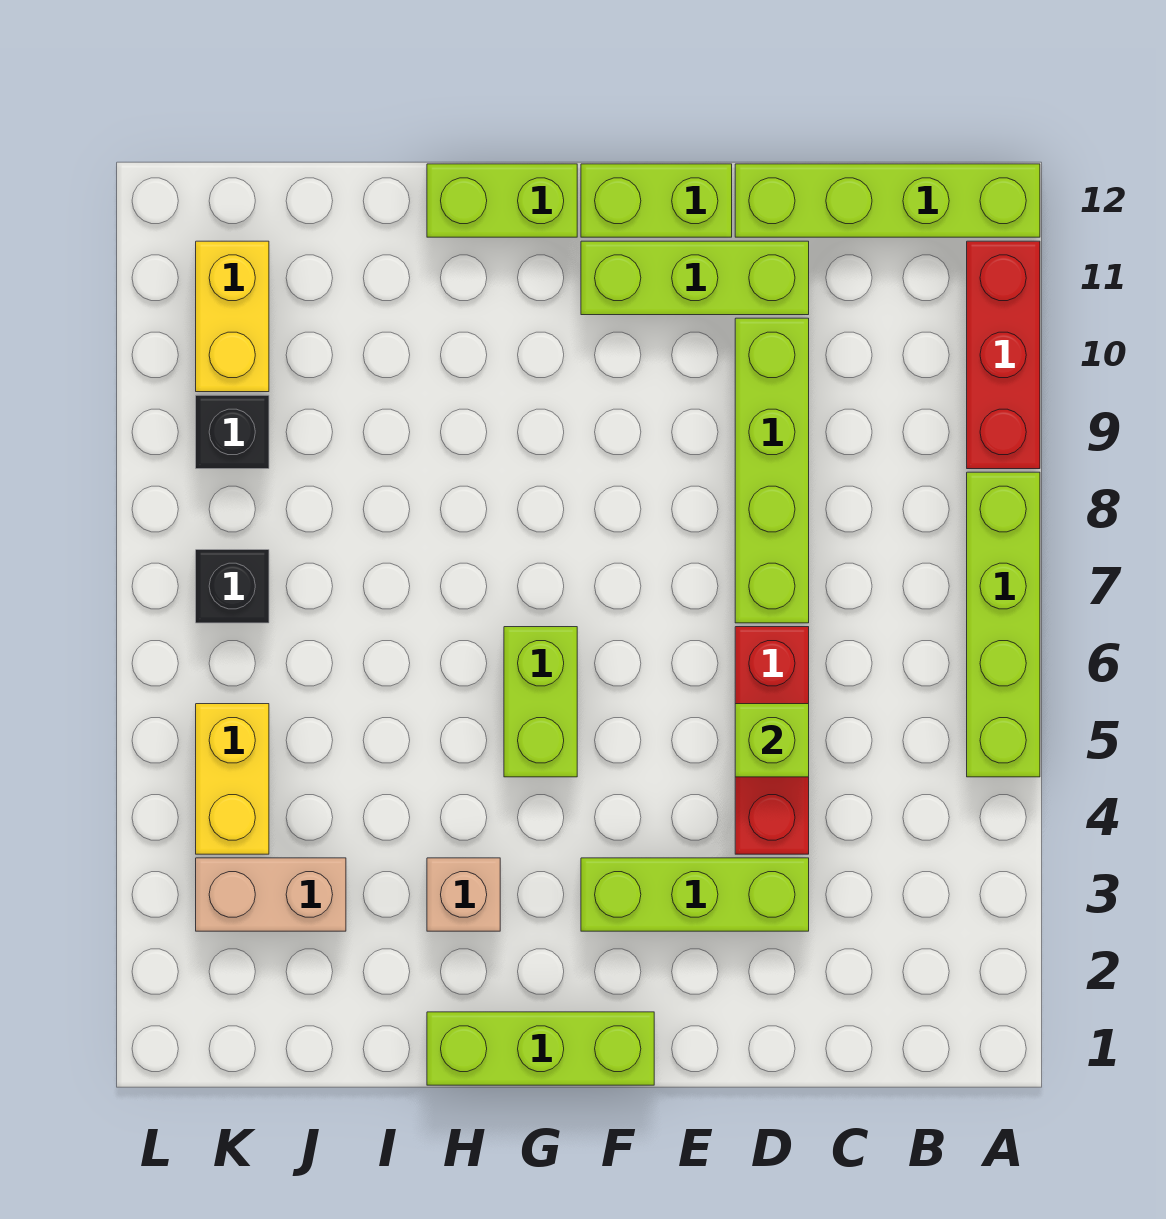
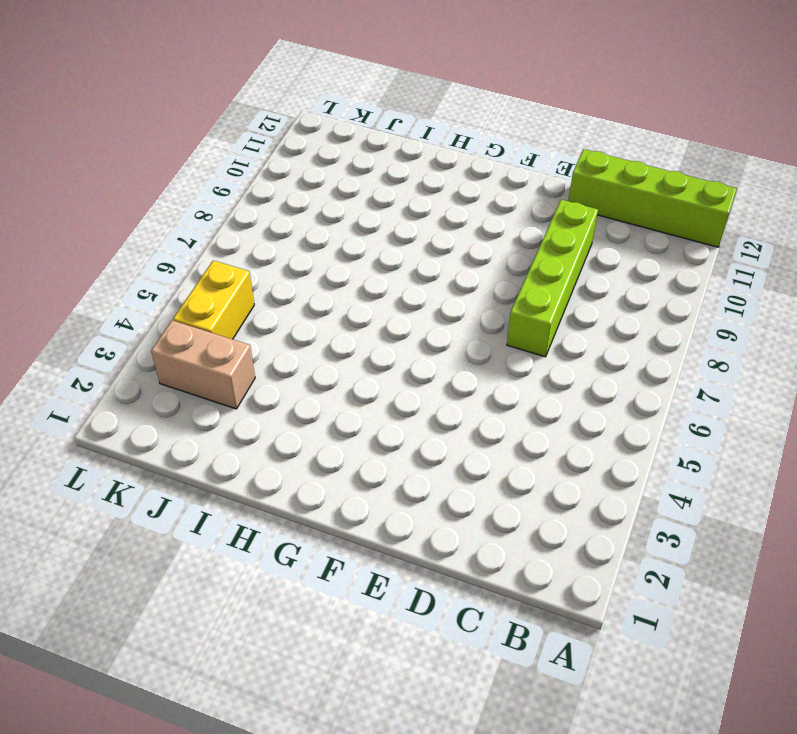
none -> lime 1x4 brick [967,472,1040,777]
none -> red 1x3 brick [967,241,1040,469]
none -> lime 1x3 brick [581,858,809,931]

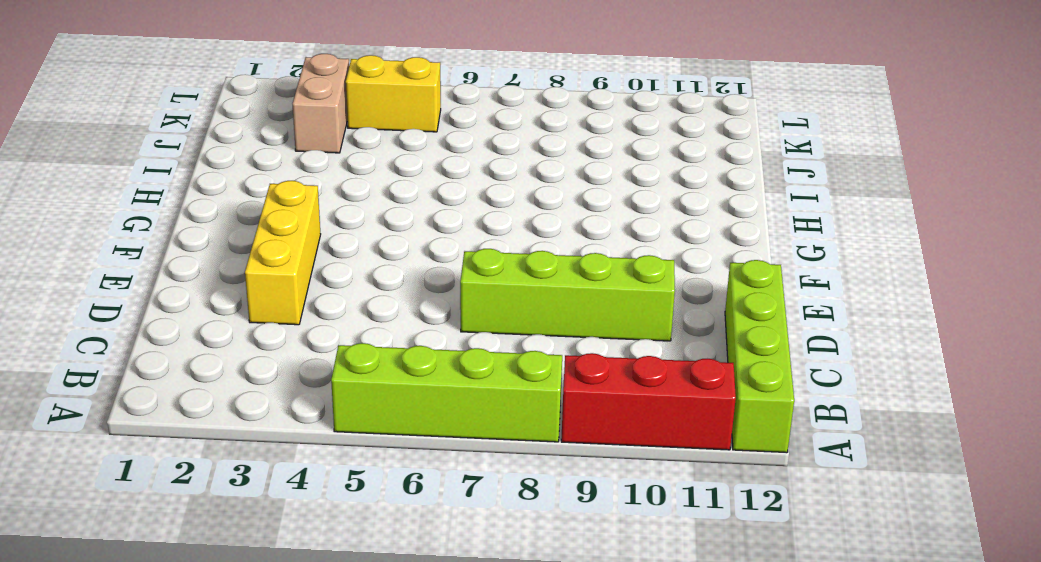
yellow 1x3 brick [245,181,321,325] -> lime 1x3 brick [581,858,809,931]
none -> red 1x3 brick [735,627,809,854]
none -> lime 1x3 brick [581,241,809,315]
none -> lime 1x2 brick [581,164,732,237]

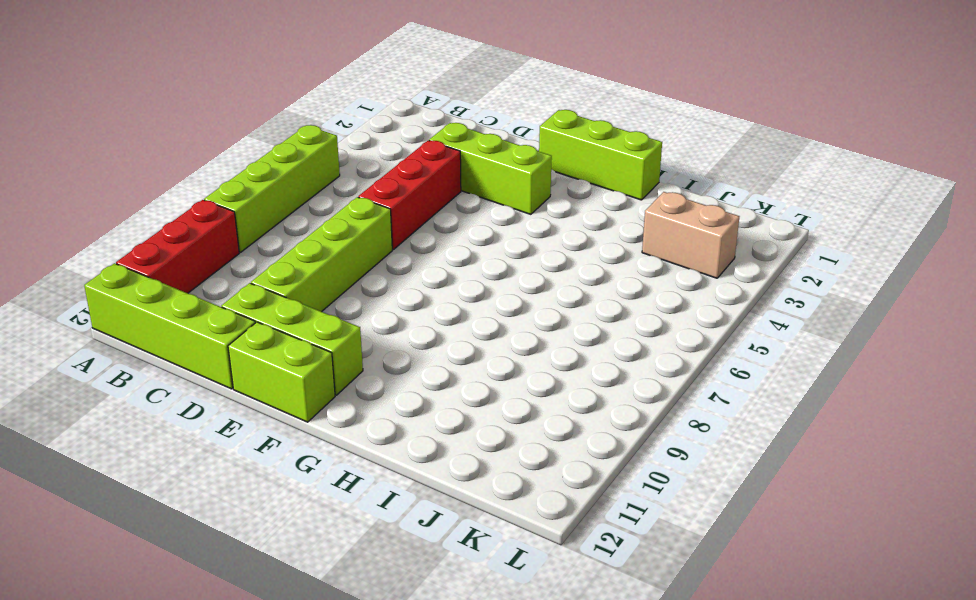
none -> lime 1x2 brick [504,627,577,777]
none -> lime 1x2 brick [427,164,577,237]
none -> tan 1x1 brick [427,858,500,931]

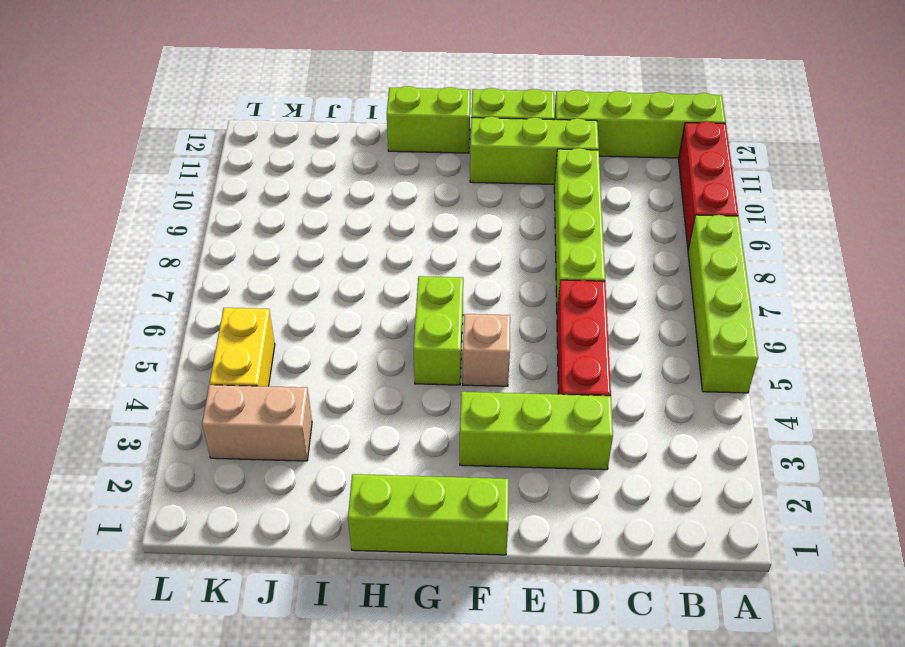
tan 1x1 brick [463,314,510,386] -> tan 1x1 brick moved to [427,858,500,931]
none -> black 1x1 brick [196,550,269,623]
none -> black 1x1 brick [196,395,269,469]
none -> yellow 1x2 brick [196,241,269,392]

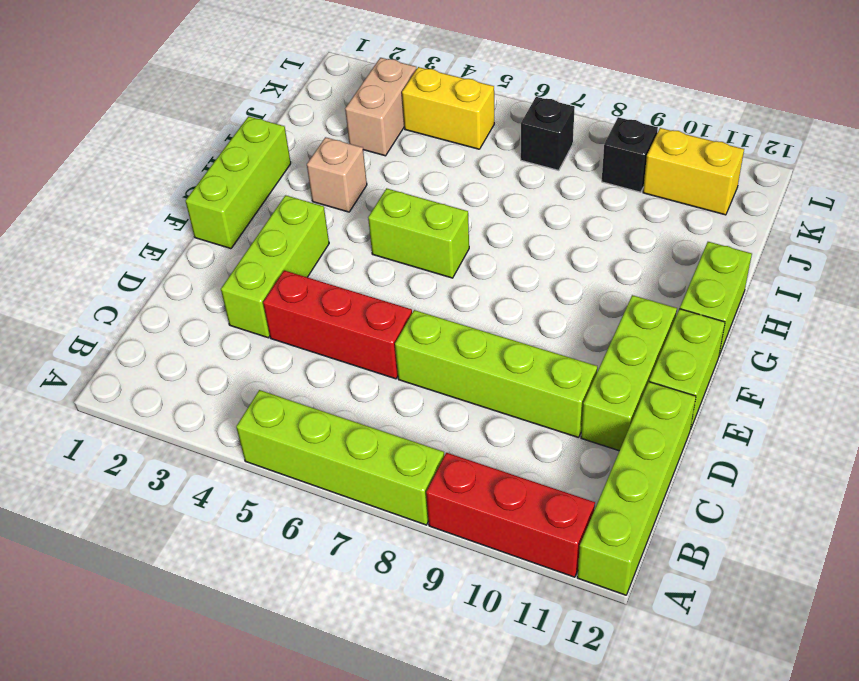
none -> lime 1x1 brick [735,704,809,777]

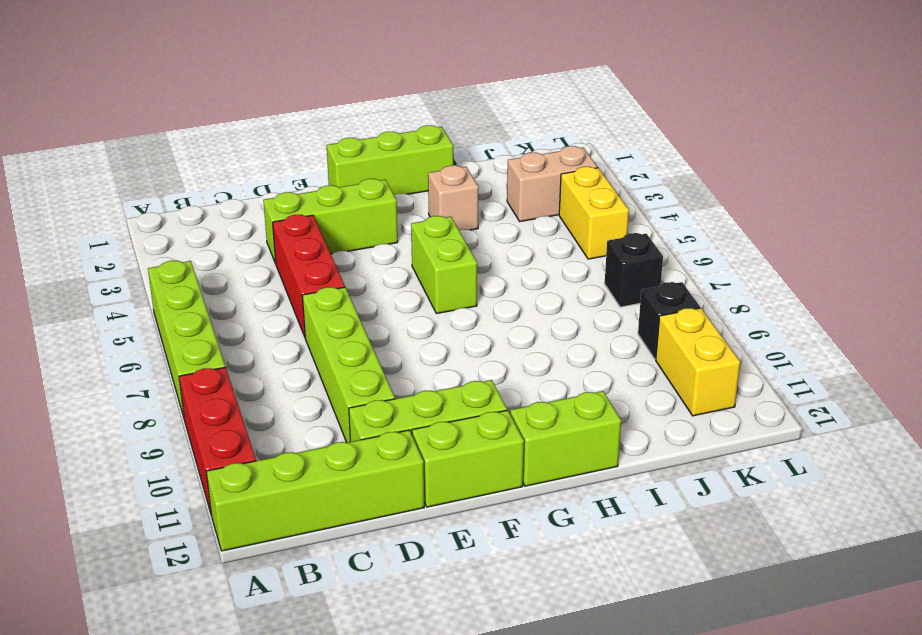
none -> lime 1x1 brick [735,704,809,777]

